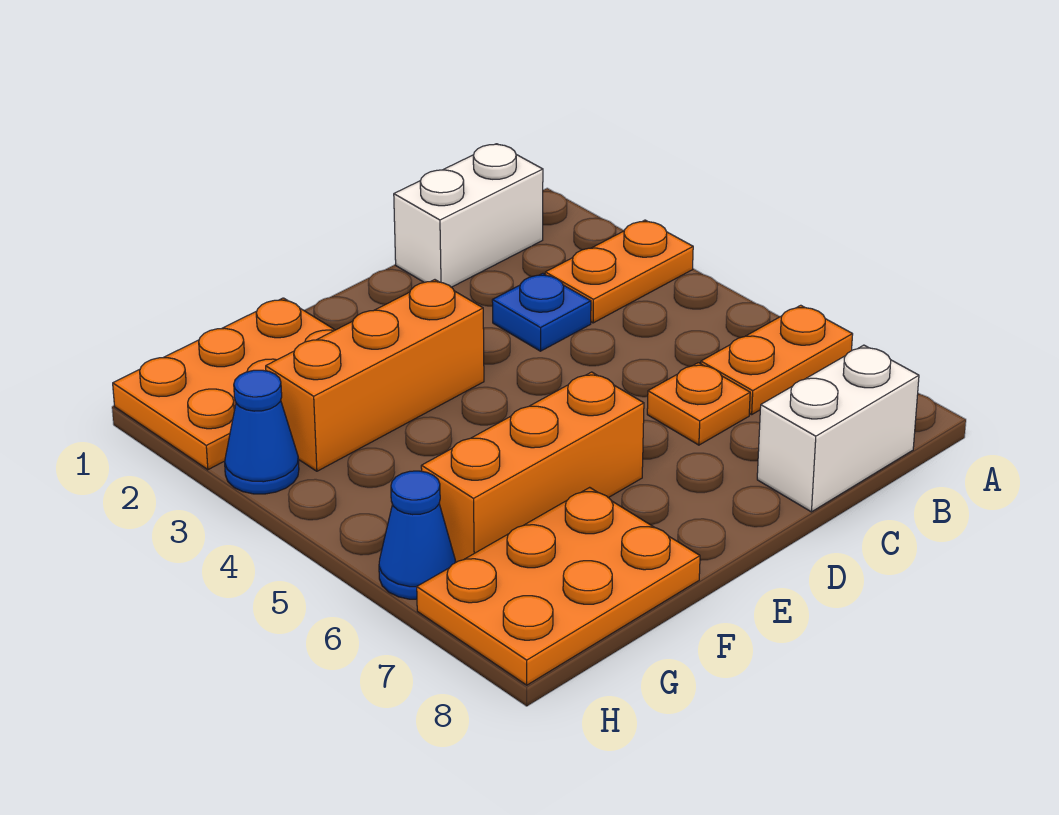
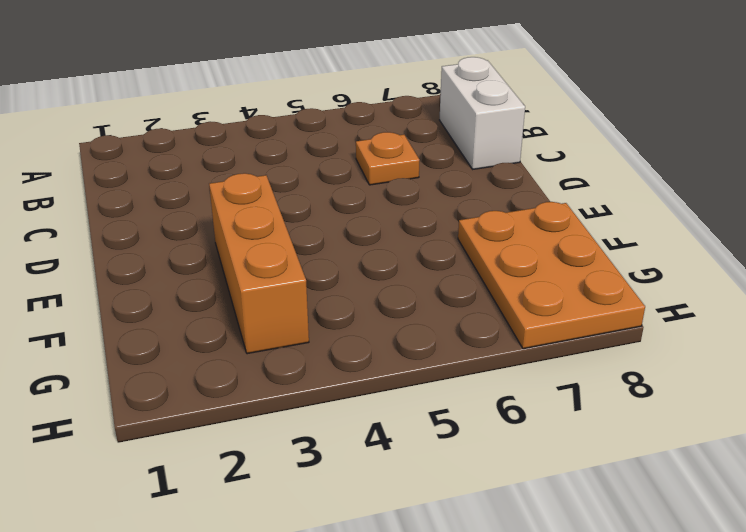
none -> orange 1x2 plate [545,220,693,323]
none -> orange 1x2 plate [701,305,853,415]
none -> white 1x2 brick [394,144,543,287]

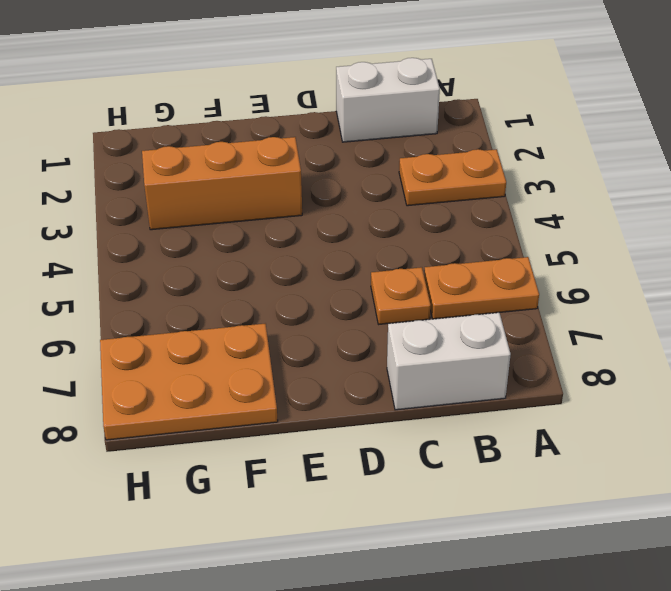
none -> blue 1x1 plate [492,273,591,351]
none -> orange 1x3 brick [421,372,644,563]
none -> orange 2x3 plate [113,298,335,470]

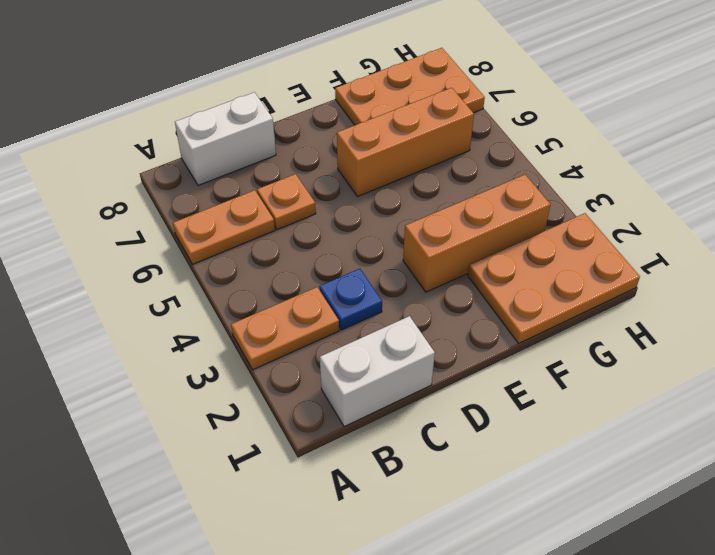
none -> blue 1x1 cone [225,370,299,494]
none -> blue 1x1 cone [379,471,455,599]

